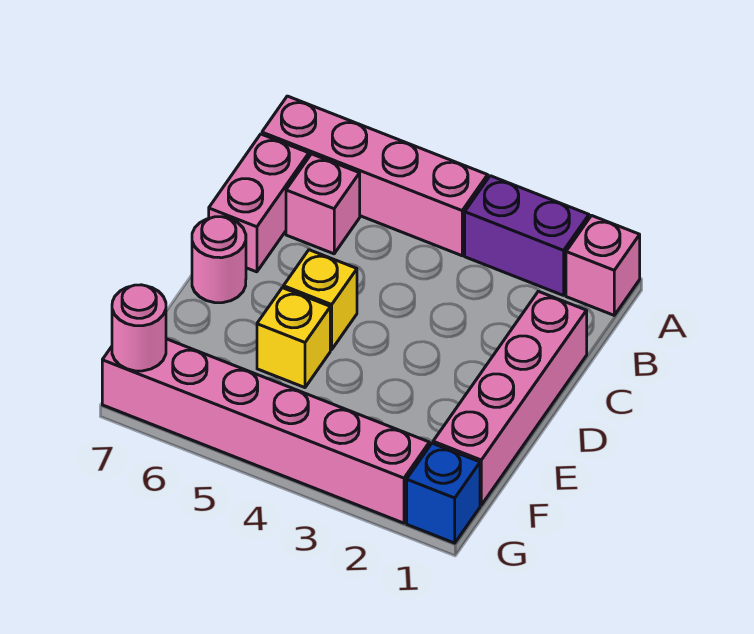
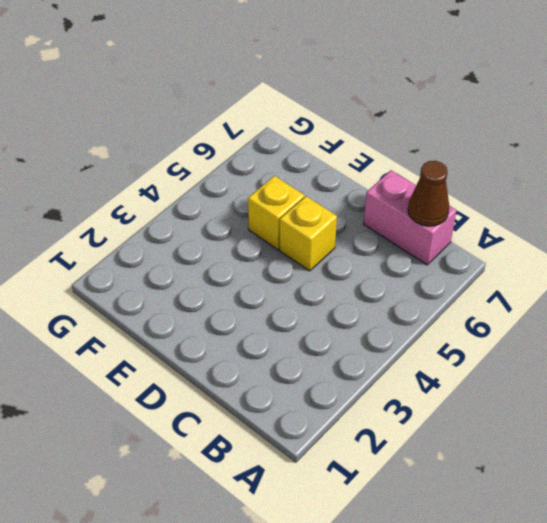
brown 1x1 cone [408,161,449,226] -> none
none -> pink 1x1 brick [566,216,640,315]
none -> purple 1x2 brick [465,176,589,295]
none -> pink 1x4 brick [262,96,488,256]

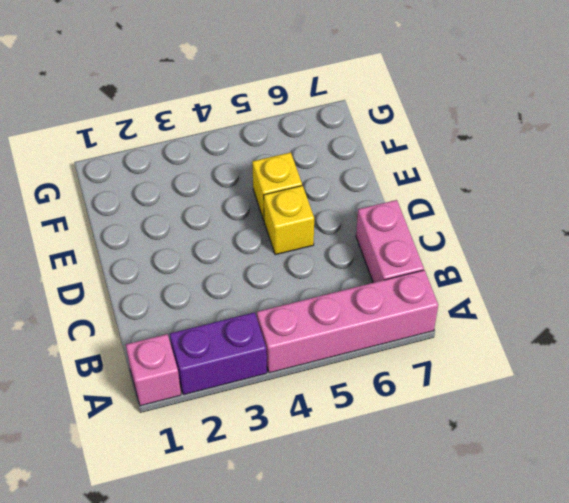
none -> pink 1x1 brick [286,154,360,254]
none -> pink 1x4 brick [433,291,587,505]
none -> pink 1x1 round brick [192,217,246,303]

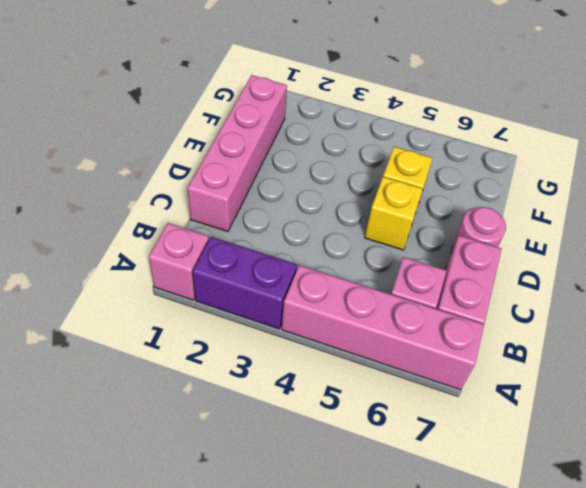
none -> blue 1x1 brick [407,443,480,543]
none -> pink 1x6 brick [102,339,429,523]
none -> pink 1x1 round brick [112,285,166,371]

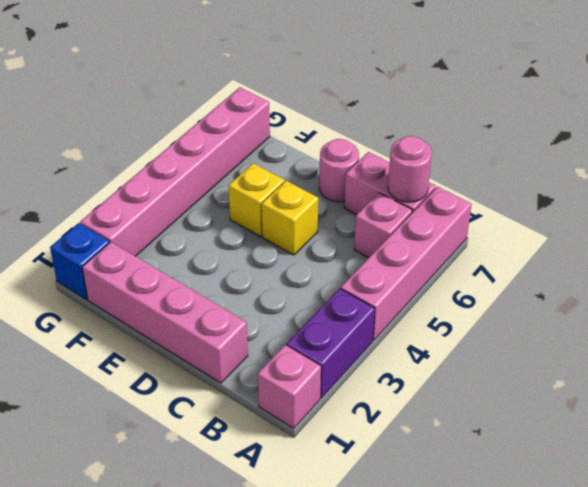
pink 1x1 round brick [388,136,432,202] -> pink 1x1 round brick moved to [112,285,166,371]

